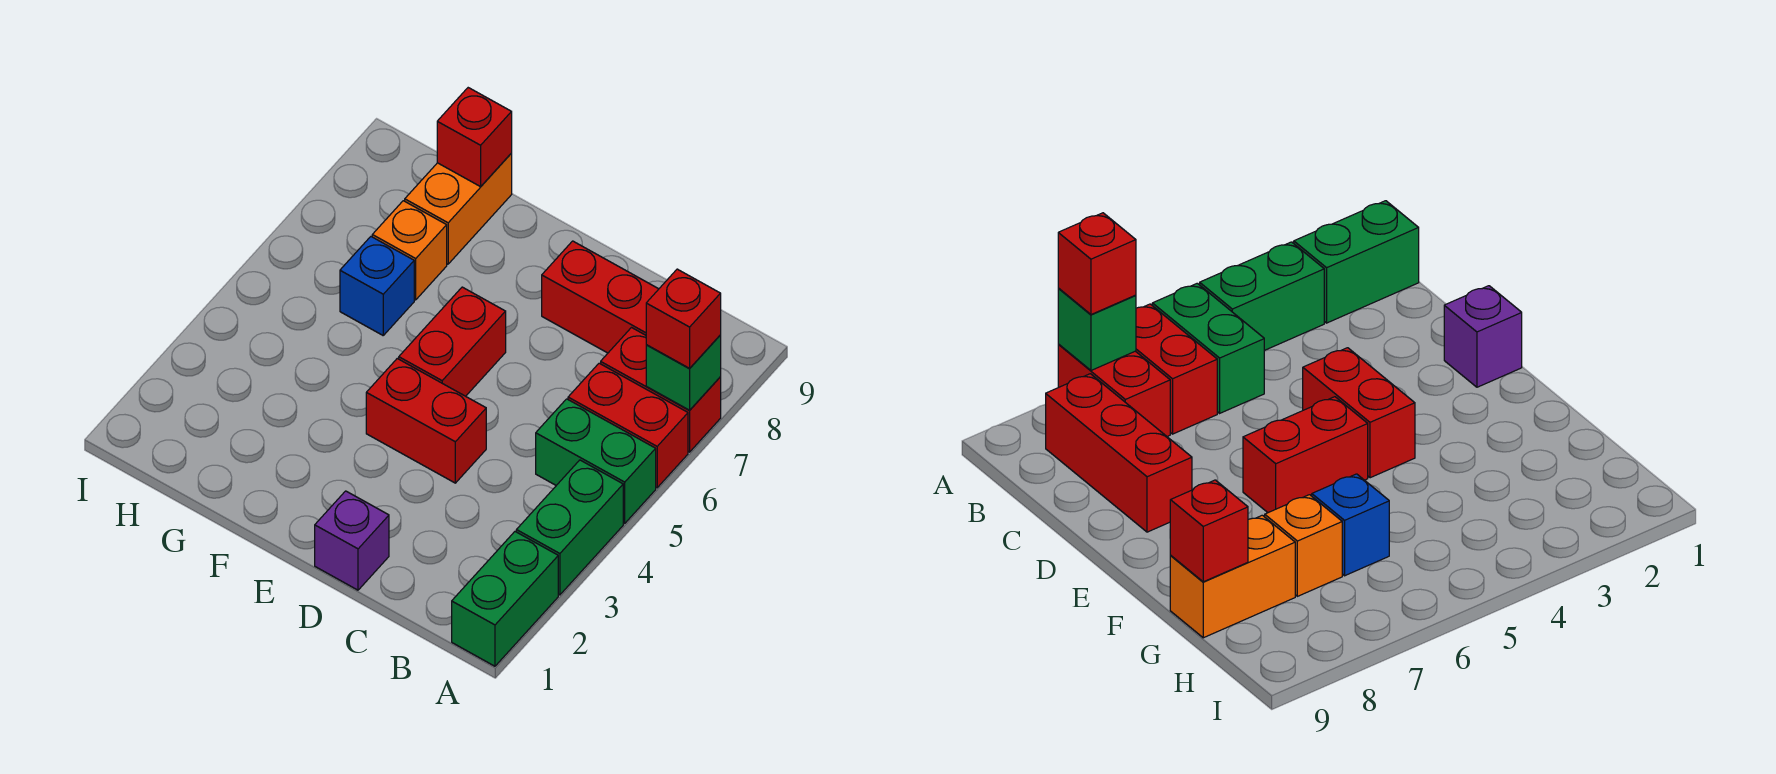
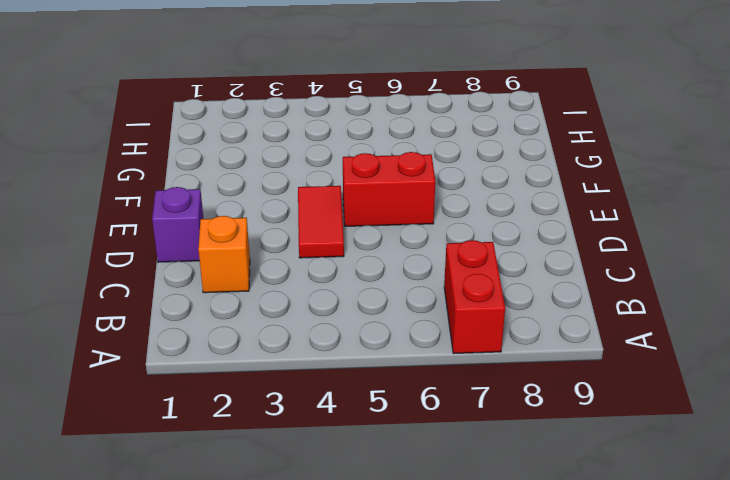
orange 1x1 brick [198,216,250,293] -> orange 1x1 brick moved to [372,201,447,300]
red 1x2 tile [298,186,344,258] -> red 1x2 brick [366,359,486,483]
none -> green 1x2 brick [452,532,558,666]
none -> green 1x2 brick [516,460,623,595]
none -> green 1x2 brick [536,399,656,523]

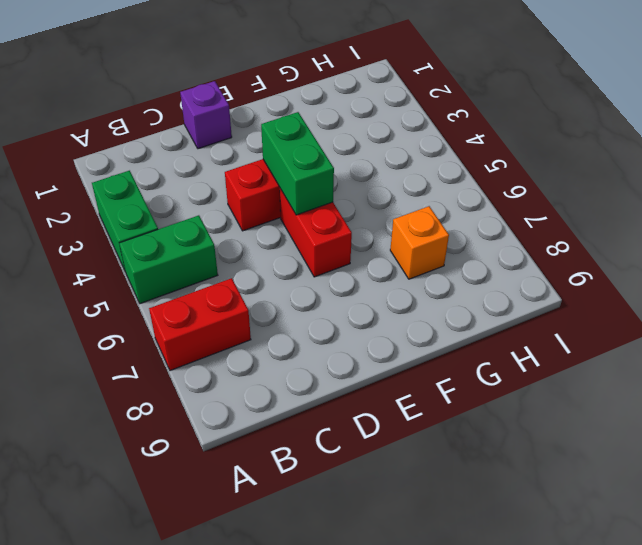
green 1x2 brick [261,112,334,215] -> green 1x2 brick moved to [452,532,558,666]
none -> red 1x2 brick [568,363,688,488]
none -> red 1x3 brick [542,241,658,353]
none -> blue 1x1 brick [340,237,414,335]

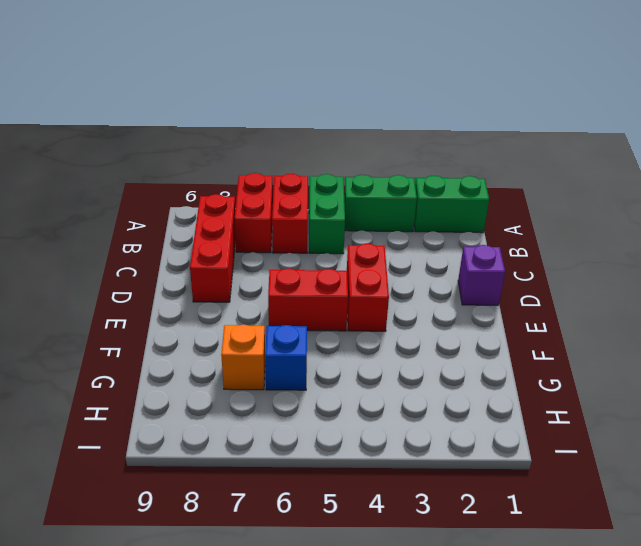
none -> orange 1x2 brick [405,154,512,264]
none -> green 1x1 brick [646,335,721,410]
none -> red 1x1 brick [437,88,512,187]

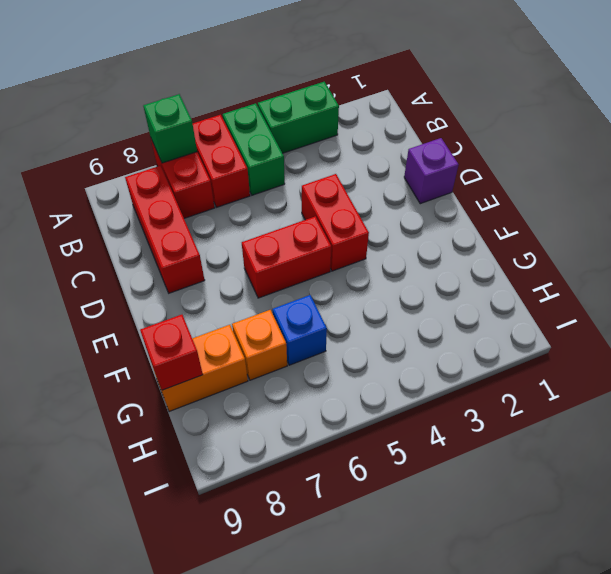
none -> green 1x2 brick [452,532,558,666]
none -> red 1x1 brick [646,269,721,369]

